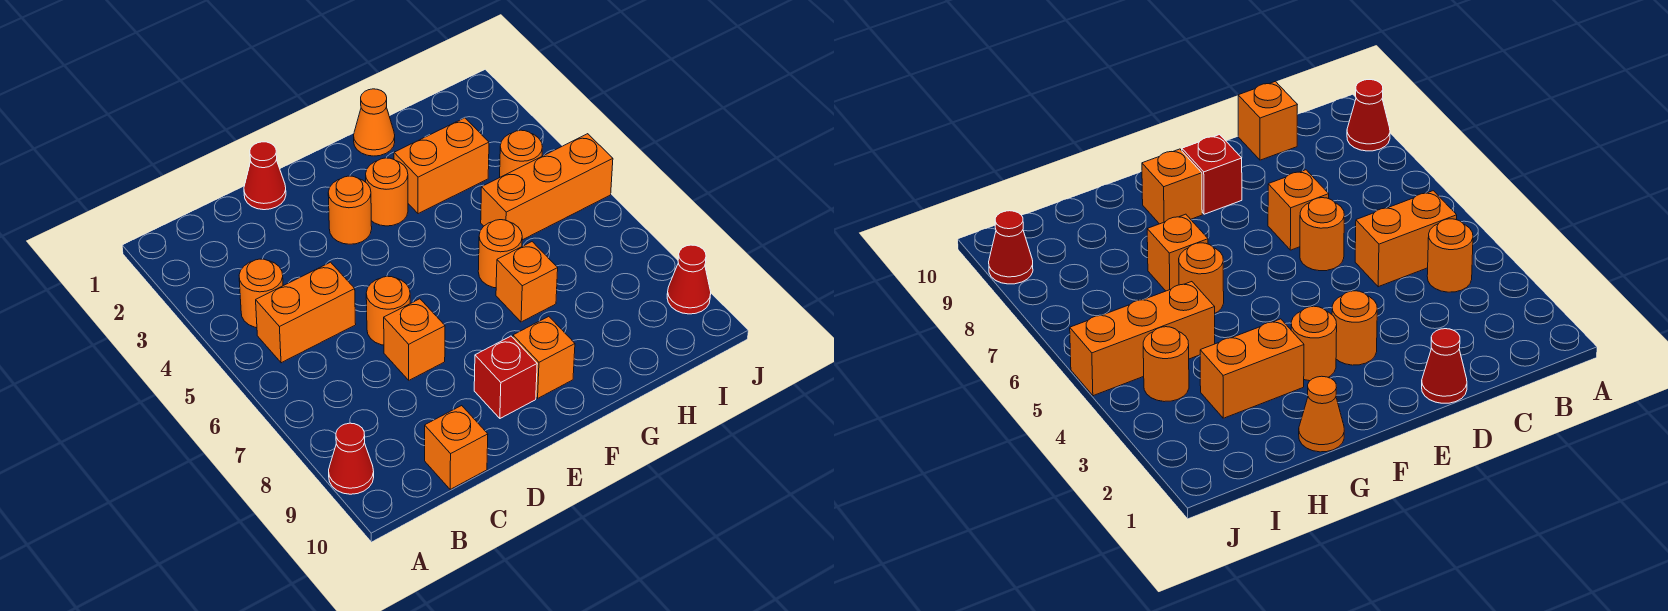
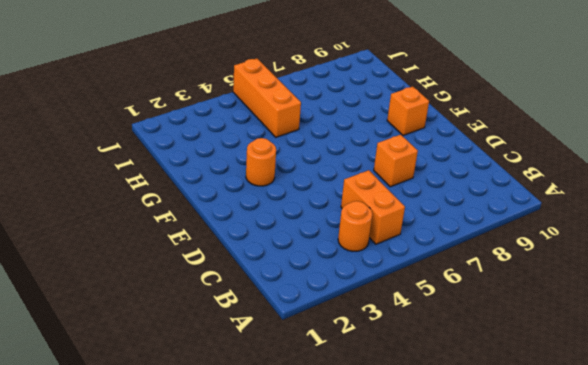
none -> red 1x1 cone [329,423,374,494]
none -> orange 1x1 brick [425,406,488,489]
none -> red 1x1 cone [244,142,286,210]

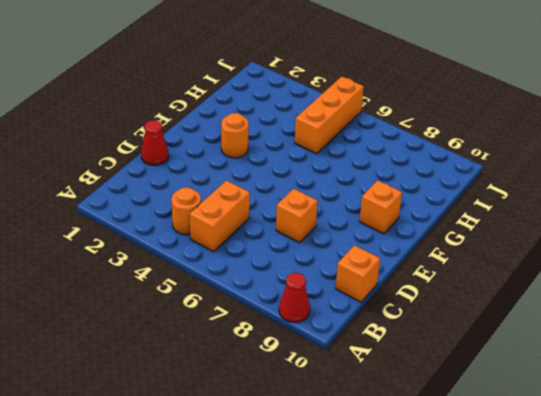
none -> orange 1x1 round brick [366,276,410,345]
none -> orange 1x1 round brick [328,176,372,244]
none -> red 1x1 brick [474,336,537,418]

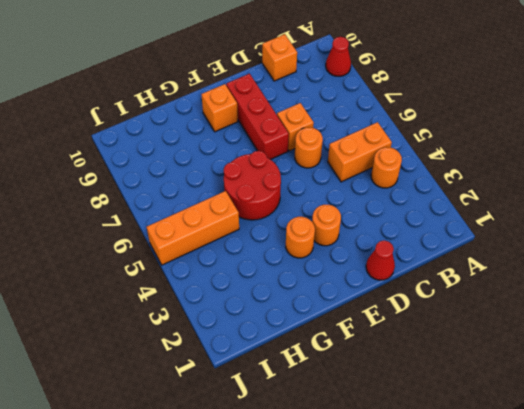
red 1x3 brick [226,74,289,160] -> red 1x1 brick [474,336,537,418]
red 2x2 round brick [224,151,281,220] -> orange 1x1 round brick [478,220,522,288]
none -> orange 1x1 cone [354,89,395,156]
none -> orange 1x2 brick [394,118,489,214]
none -> orange 1x1 brick [496,242,558,322]

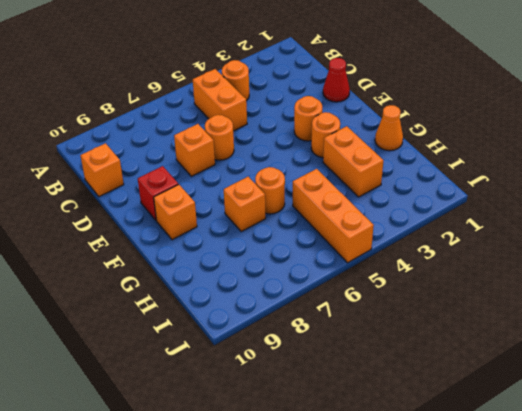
none -> red 1x1 cone [329,423,374,494]
none -> orange 1x1 round brick [500,130,542,177]
none -> red 1x1 cone [667,245,711,314]

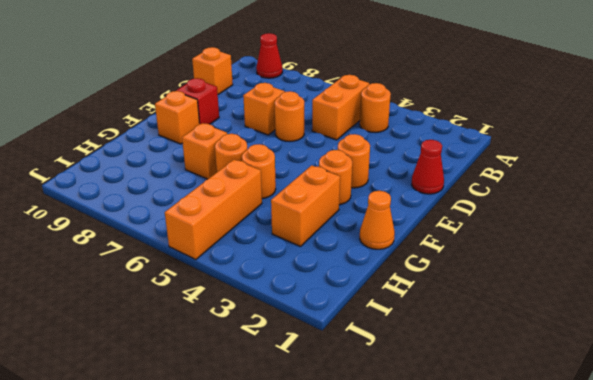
orange 1x1 round brick [242,144,276,199] -> orange 1x1 round brick moved to [500,130,542,177]
none -> red 1x1 cone [667,245,711,314]

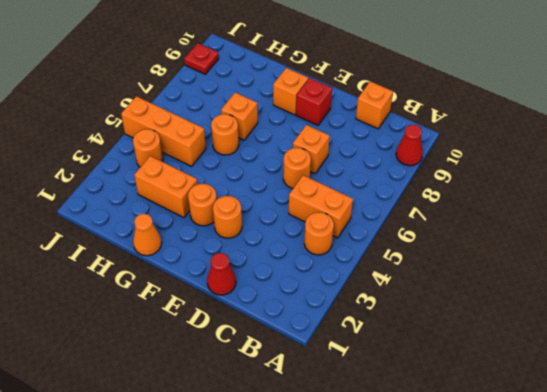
red 1x1 plate [184,43,219,74] -> red 1x1 cone [667,245,711,314]

